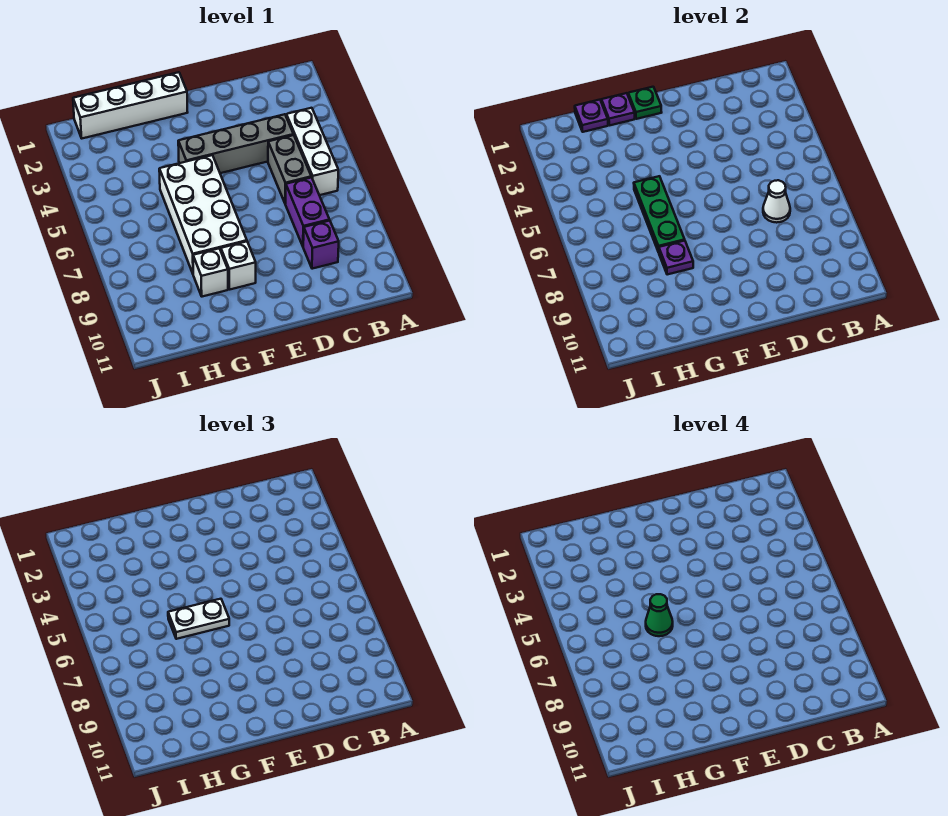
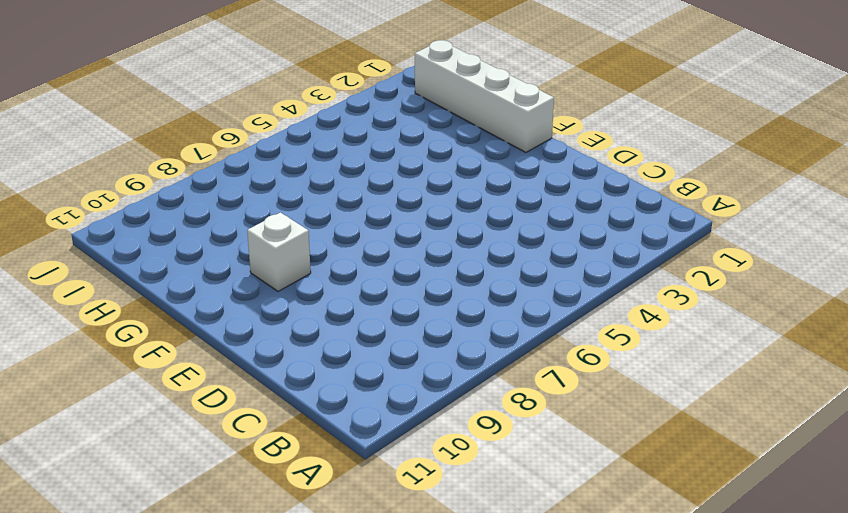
none -> white 1x3 brick [286,108,338,195]
none -> grey 1x4 brick [178,114,293,173]
none -> grey 1x2 brick [268,135,311,204]

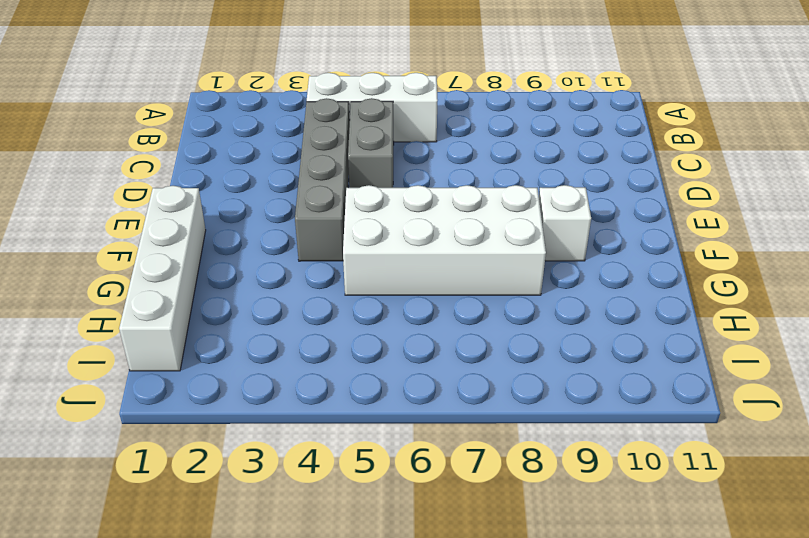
grey 1x2 brick [348,98,394,188] -> grey 1x2 brick turned to [268,135,311,204]
none -> purple 1x2 brick [285,177,330,246]
none -> purple 1x1 brick [303,221,339,269]
none -> white 1x1 brick [193,249,228,297]

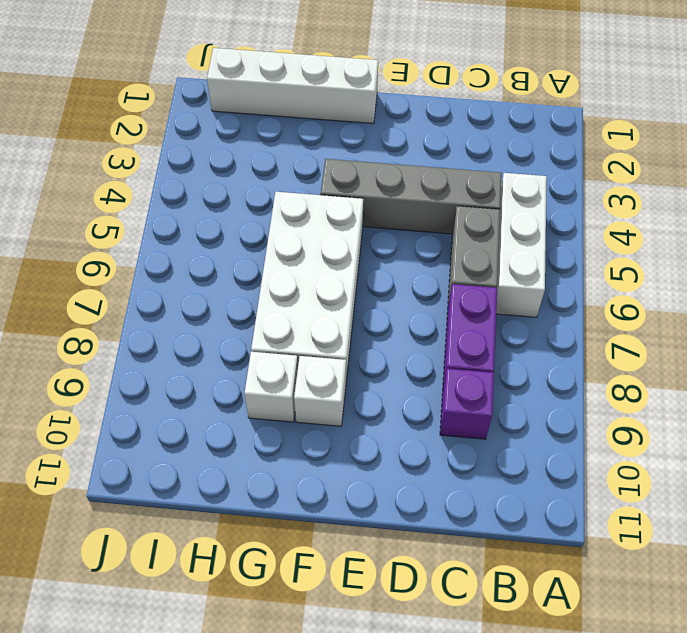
none -> white 1x1 cone [763,180,790,223]
none -> green 1x1 plate [628,87,662,119]
none -> purple 1x1 plate [602,93,635,125]

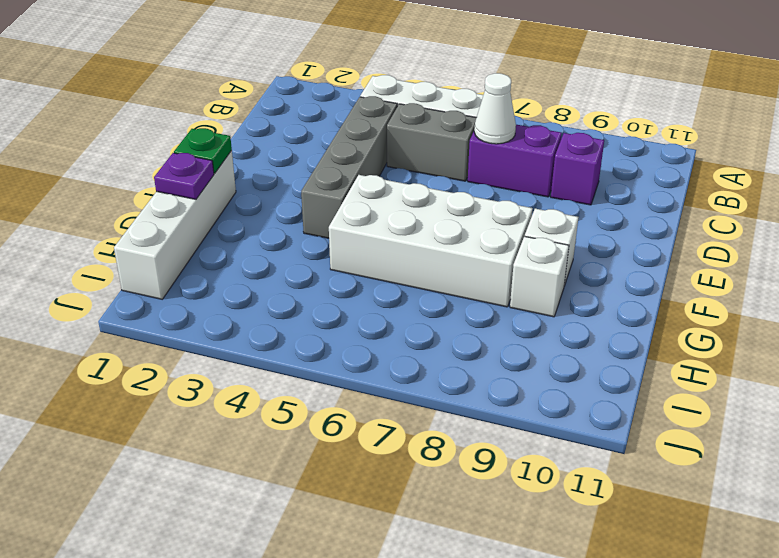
none -> green 1x3 plate [634,176,685,252]
none -> purple 1x1 plate [659,241,693,275]
none -> purple 1x1 plate [575,100,608,132]

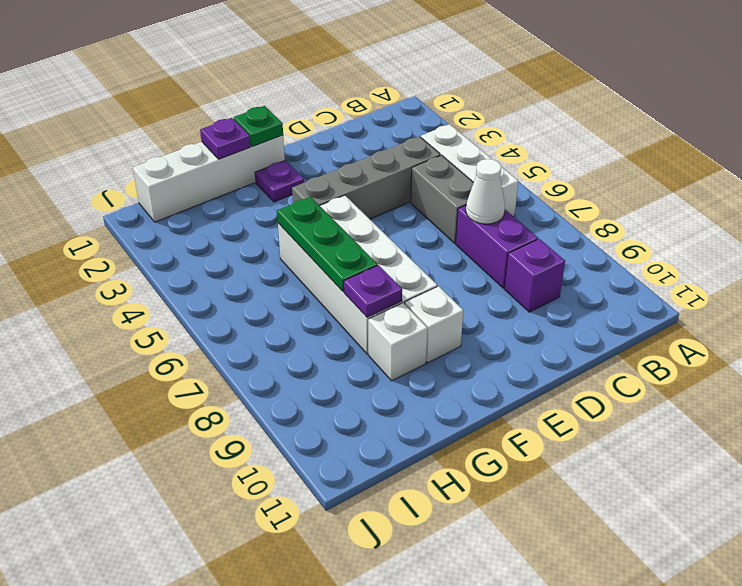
purple 1x1 plate [255,160,304,202] -> purple 1x1 plate moved to [575,100,608,132]
none -> white 1x2 plate [168,599,229,639]
none -> green 1x1 cone [646,594,673,636]

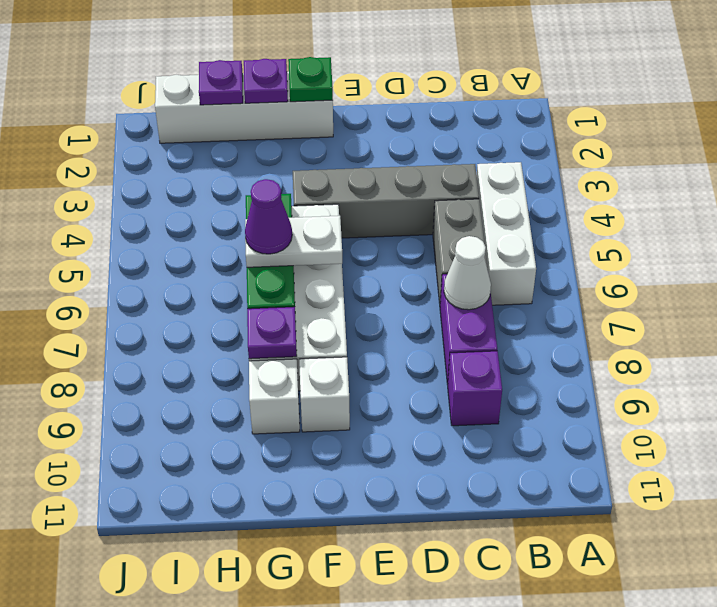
purple 1x1 cone [245,179,292,254] -> green 1x1 cone [646,594,673,636]

